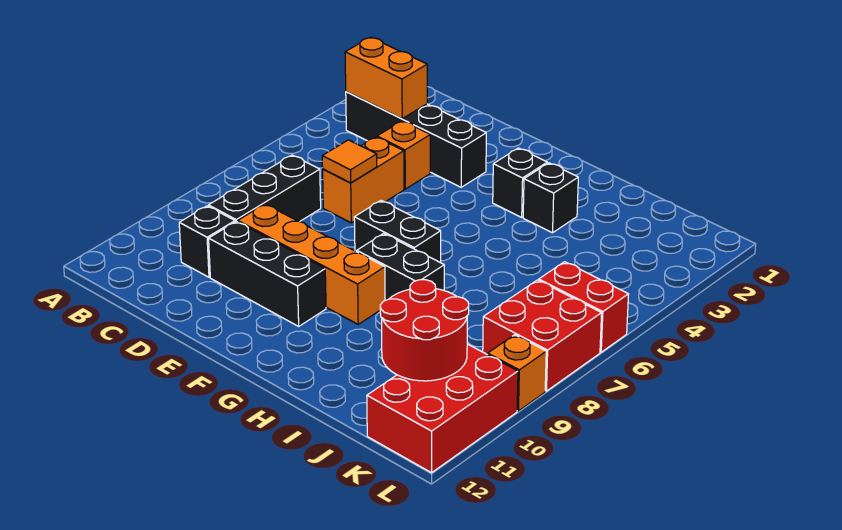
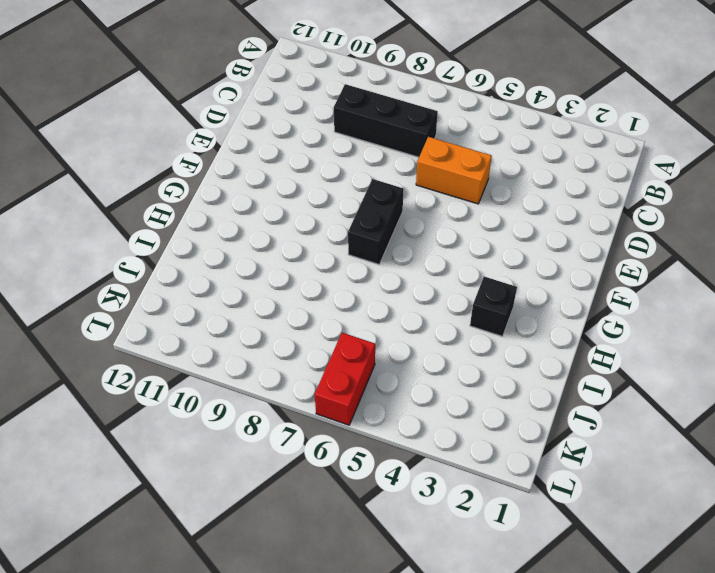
none -> black 1x4 brick [346,92,486,187]
none -> black 1x1 brick [179,206,235,277]
none -> orange 1x1 brick [377,121,430,189]

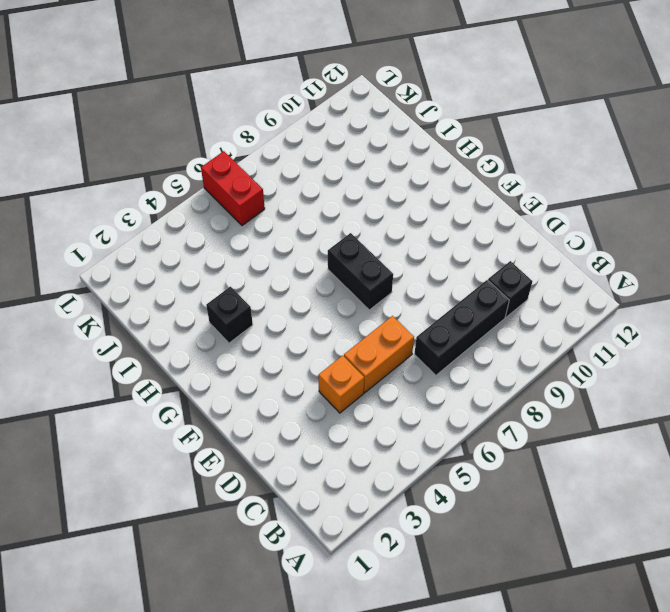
none -> black 1x4 brick [346,92,486,187]
none -> orange 1x4 brick [238,204,385,324]
none -> black 1x3 brick [209,221,326,326]

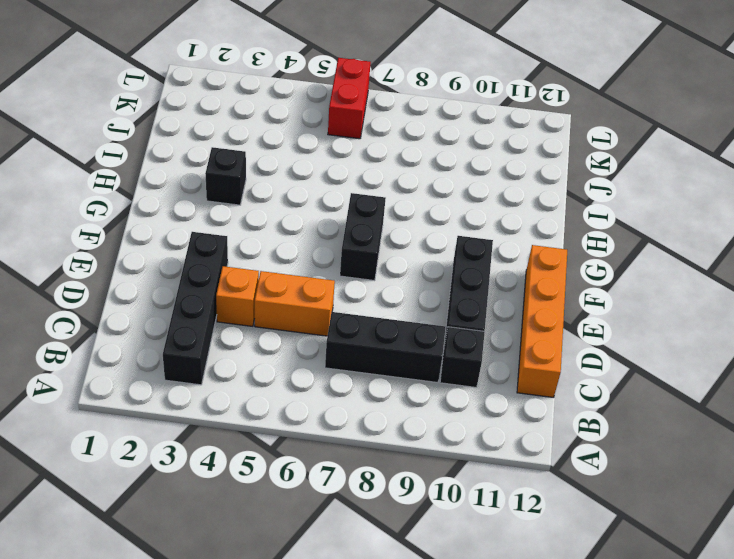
orange 1x4 brick [517,245,567,398] -> orange 1x4 brick moved to [238,204,385,324]
none -> black 1x1 brick [493,148,547,217]
none -> black 1x2 brick [357,233,444,301]
none -> red 2x2 brick [483,280,602,391]

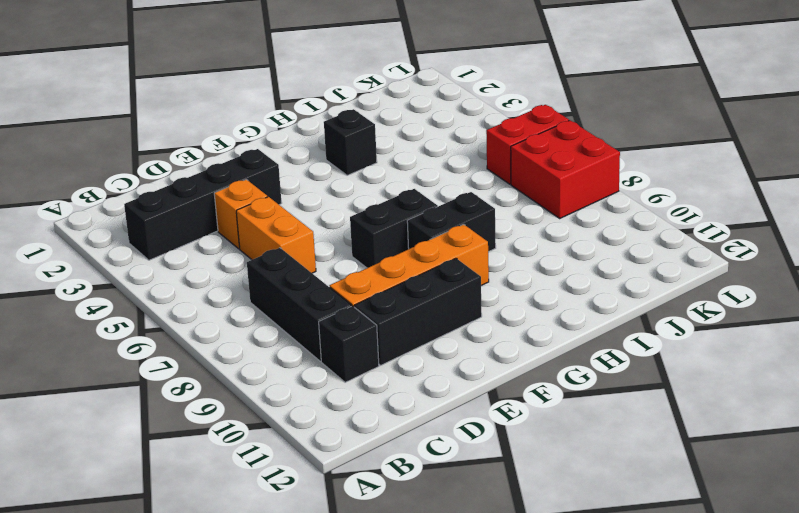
none -> black 1x1 brick [493,148,547,217]
none -> red 2x3 brick [367,344,518,473]
none -> orange 1x1 brick [488,335,546,411]

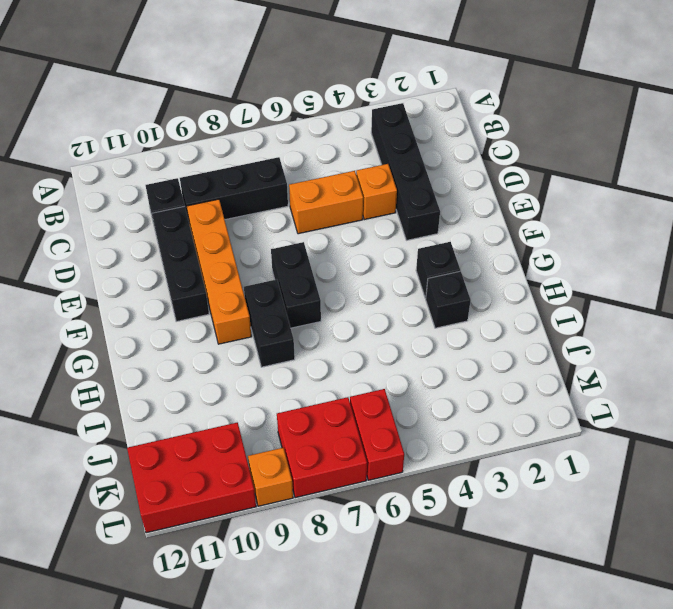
none -> orange 1x2 brick [345,37,427,118]
none -> orange 1x1 tile [322,140,377,183]
none -> red 2x2 round brick [380,280,469,381]

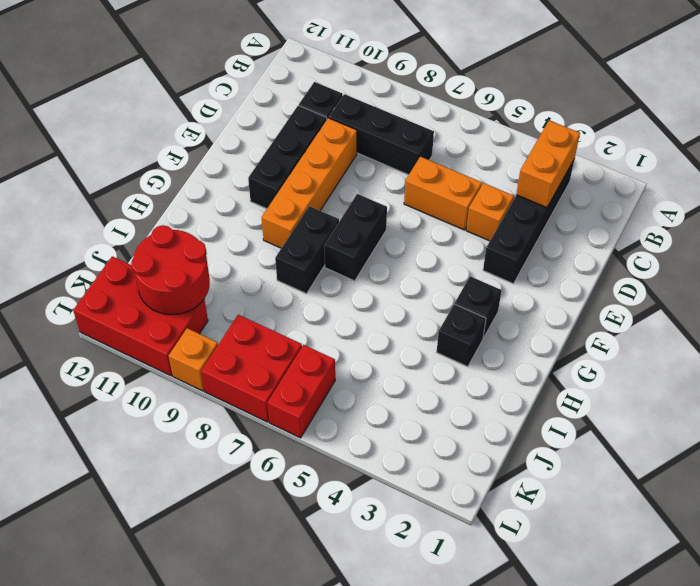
none -> orange 1x1 tile [322,140,377,183]

